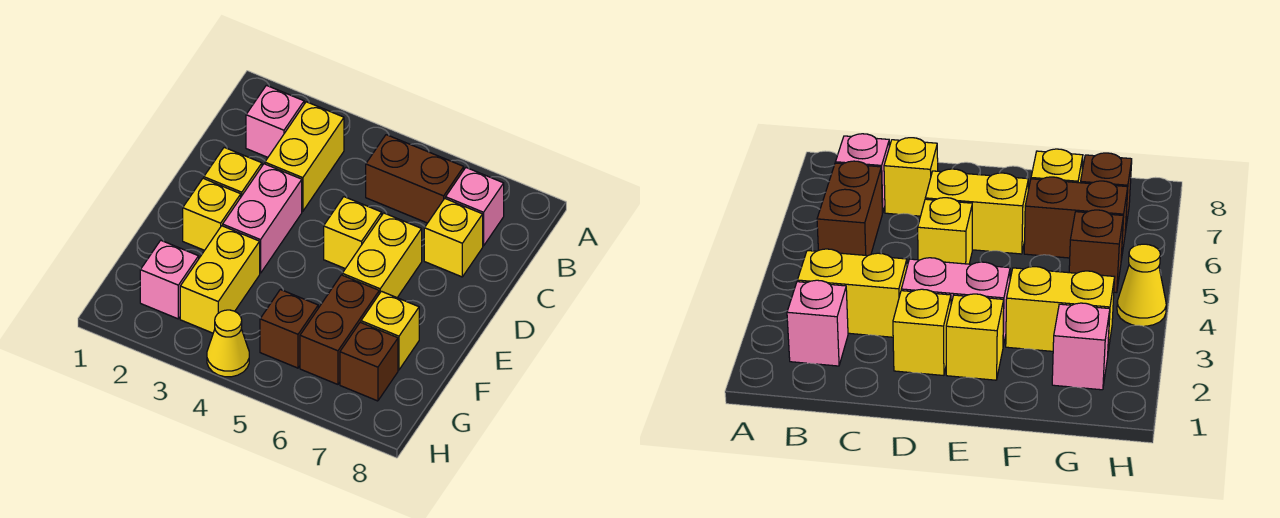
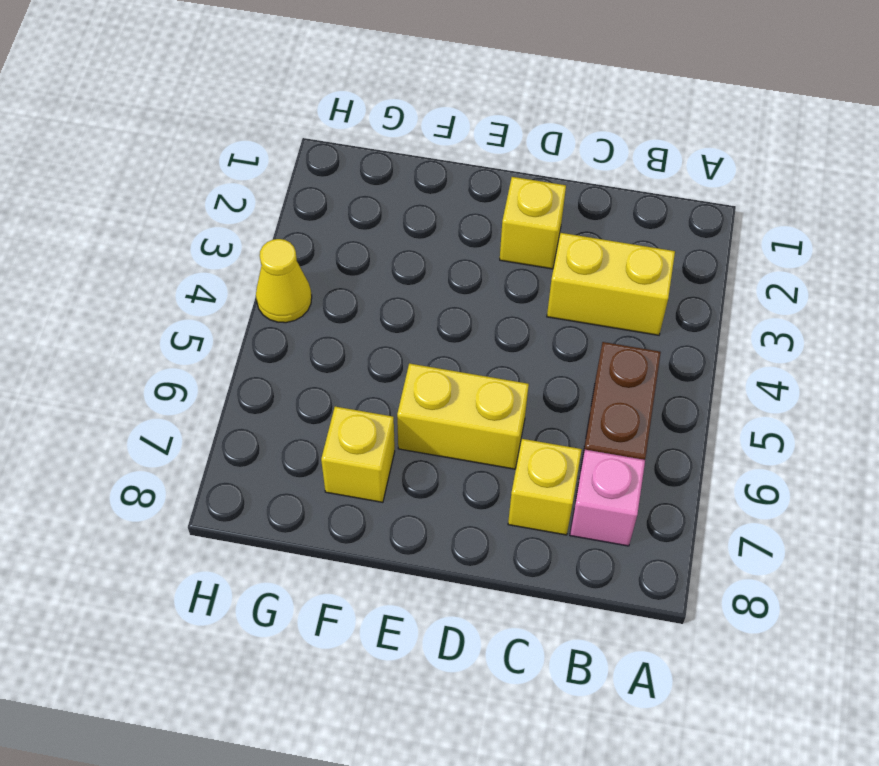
none -> pink 1x1 brick [246,85,304,157]
none -> pink 1x2 brick [223,164,302,273]
none -> yellow 1x1 brick [324,197,382,269]

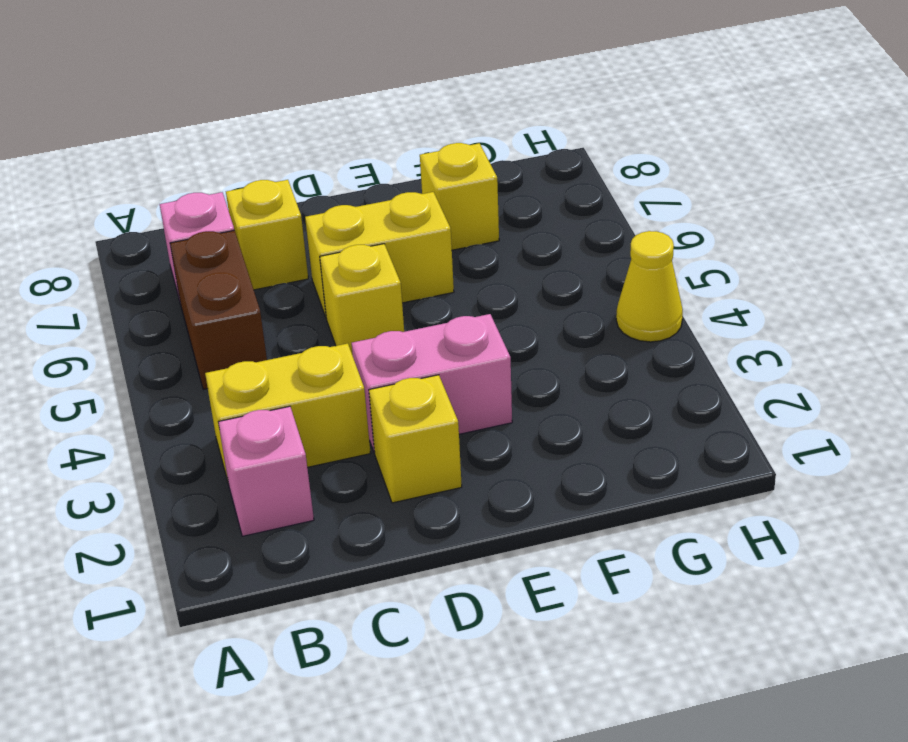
none -> yellow 1x1 brick [183,178,241,250]
none -> yellow 1x2 brick [180,226,260,333]
none -> brown 1x2 brick [300,275,379,384]

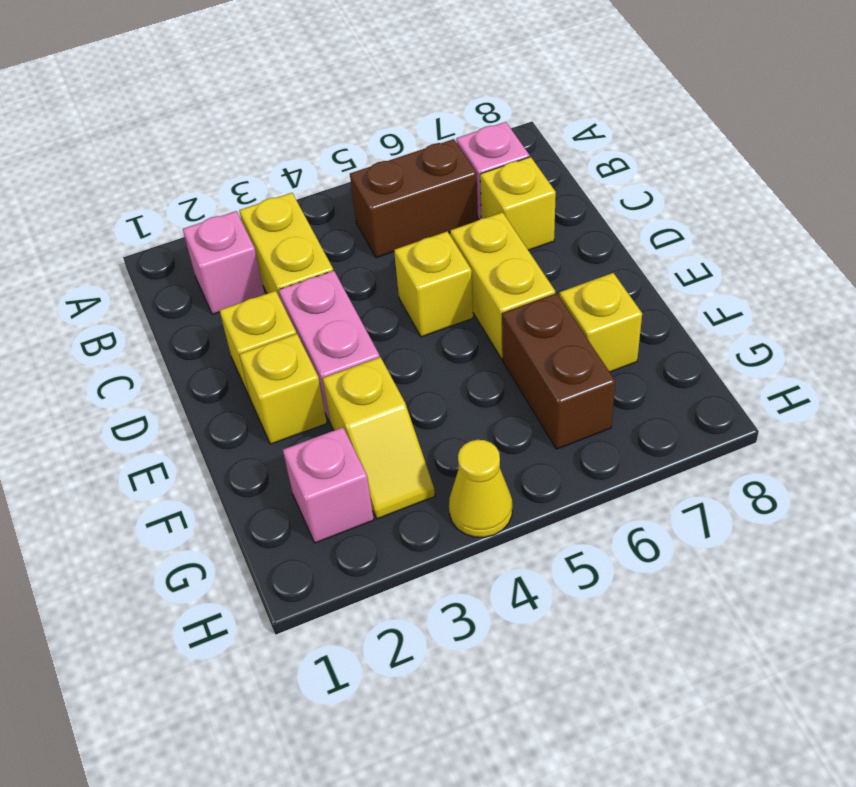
yellow 1x2 slope [323,357,435,519] -> yellow 1x2 brick [180,226,260,333]
none -> brown 1x1 brick [260,290,318,368]
none -> brown 1x1 brick [340,322,398,401]

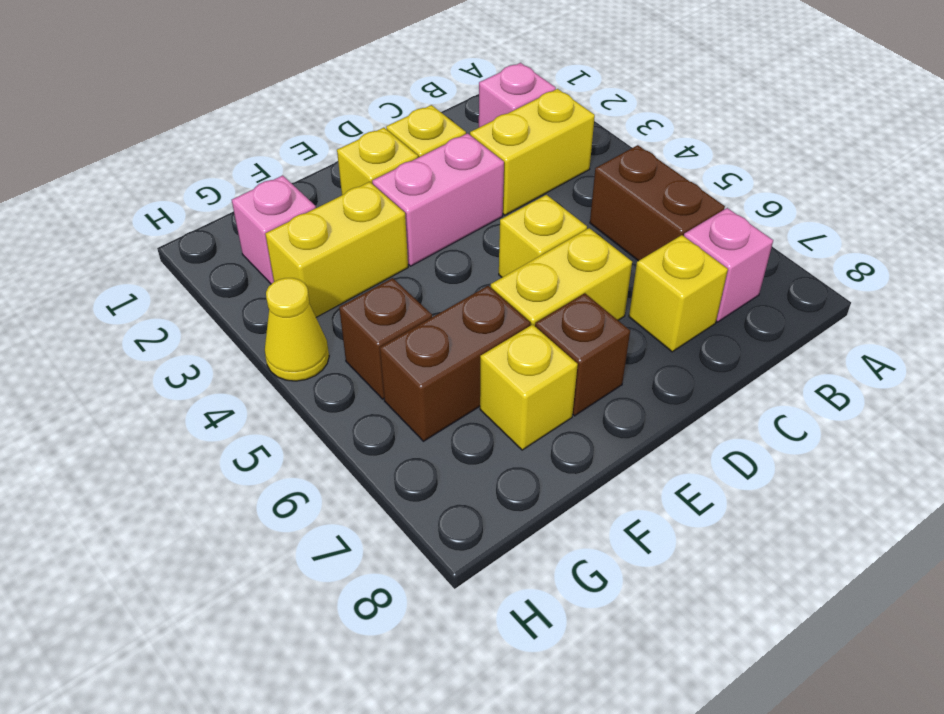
brown 1x1 brick [535,293,630,416] -> brown 1x1 brick moved to [340,322,398,401]

